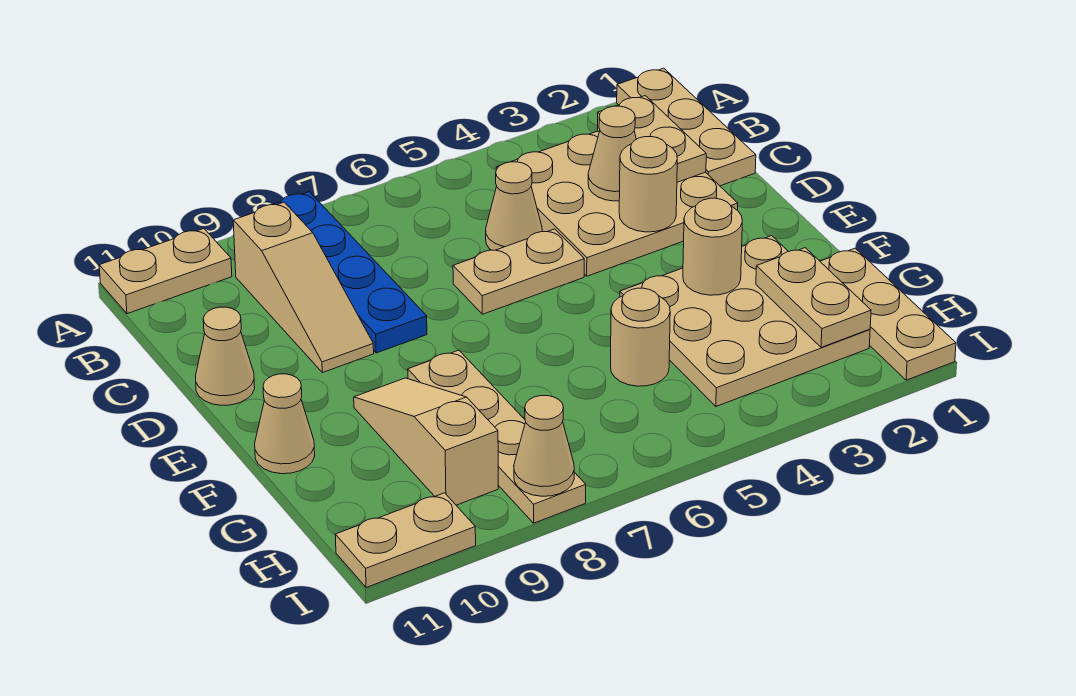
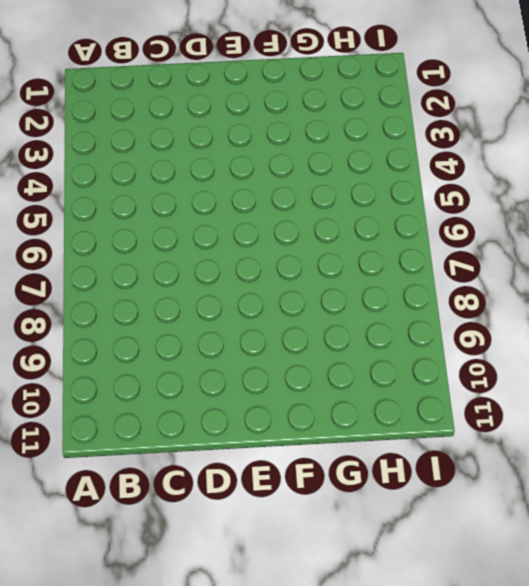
none -> tan 1x3 plate [617,68,756,186]
none -> blue 1x4 plate [273,192,427,353]
none -> tan 1x2 plate [99,228,232,314]

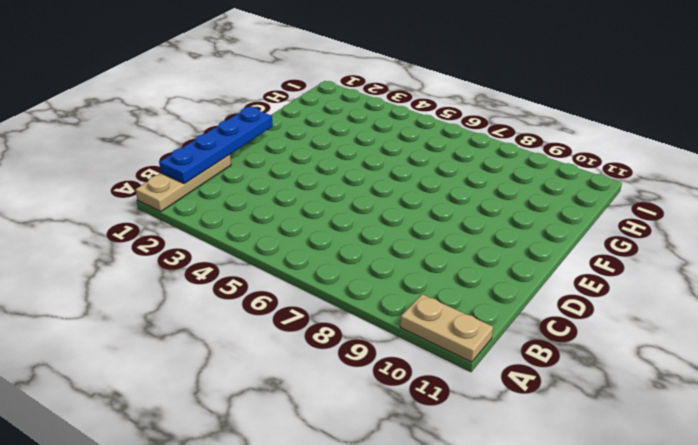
blue 1x4 plate [159,107,273,183] -> blue 1x4 plate moved to [273,192,427,353]
none -> tan 3x3 plate [496,131,738,276]
none -> tan 1x3 slope [233,202,374,373]
none -> tan 1x1 cone [486,162,542,250]

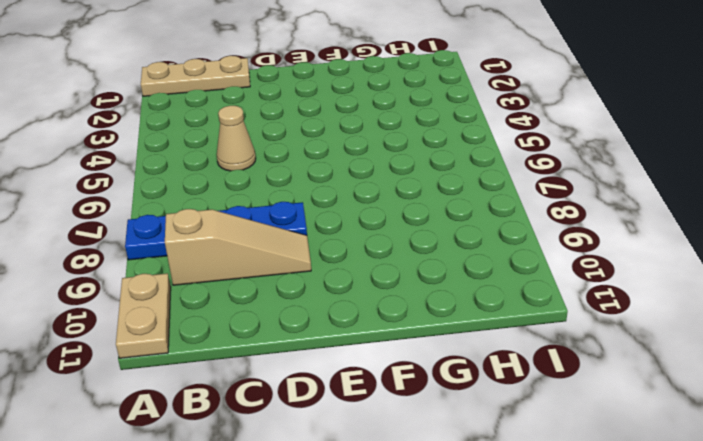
none -> tan 3x3 plate [496,131,738,276]
none -> tan 1x2 plate [453,229,584,314]
none -> tan 1x1 cone [196,307,255,405]

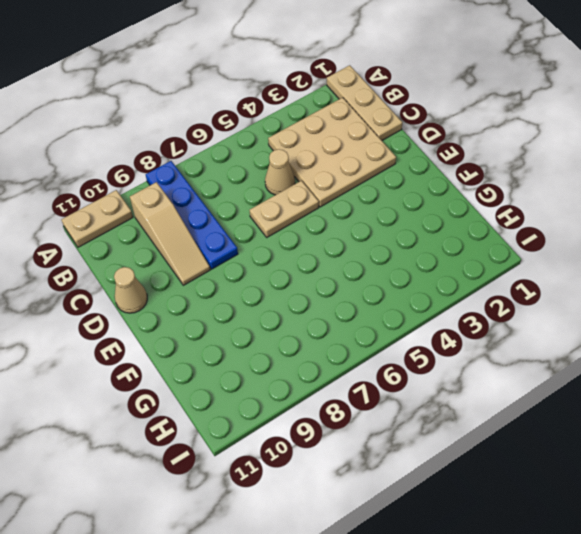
none -> tan 3x3 plate [620,236,870,406]
none -> tan 1x4 plate [408,350,586,523]
none -> tan 1x3 slope [354,378,498,505]

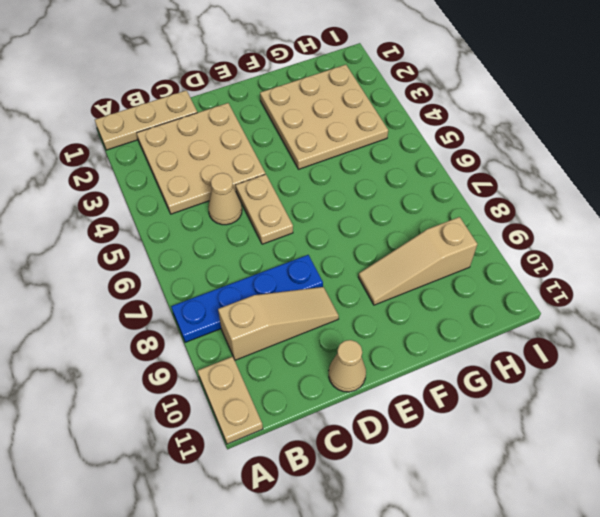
none -> tan 1x4 plate [408,350,586,523]
none -> tan 1x1 cone [255,374,315,474]
none -> tan 1x3 plate [820,248,956,380]

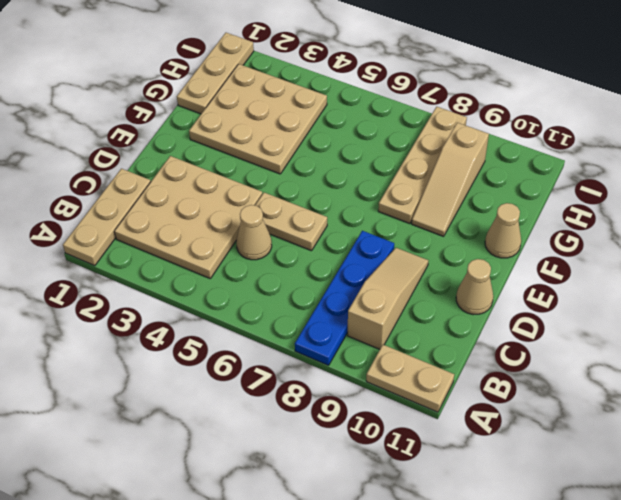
none -> tan 1x1 round brick [611,288,670,386]
none -> tan 1x2 plate [335,493,476,588]
none -> tan 1x2 plate [598,96,706,182]

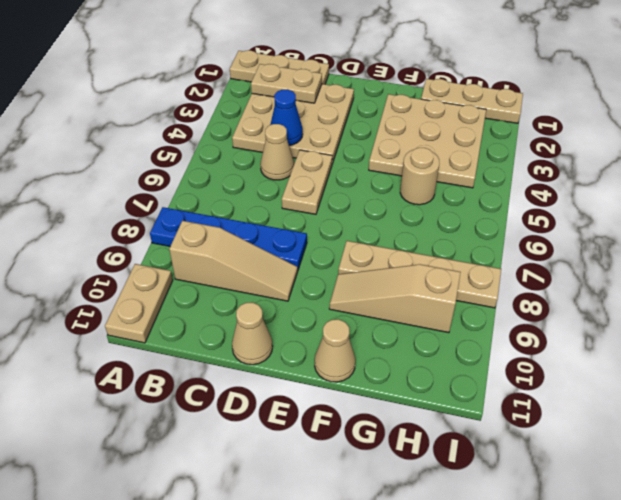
blue 1x1 cone [270,89,303,145] -> none
none -> tan 1x2 plate [335,493,476,588]
none -> tan 1x1 cone [588,106,636,201]
none -> tan 1x1 round brick [619,137,677,232]

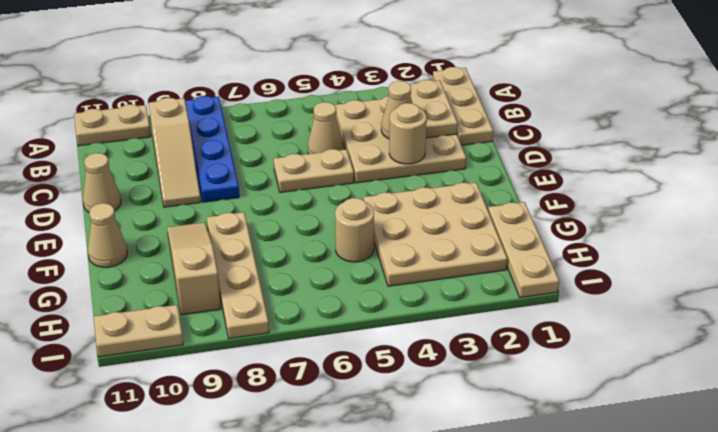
none -> tan 1x1 round brick [683,198,742,295]
none -> tan 1x2 plate [756,248,871,347]
none -> tan 1x1 cone [514,396,574,496]

